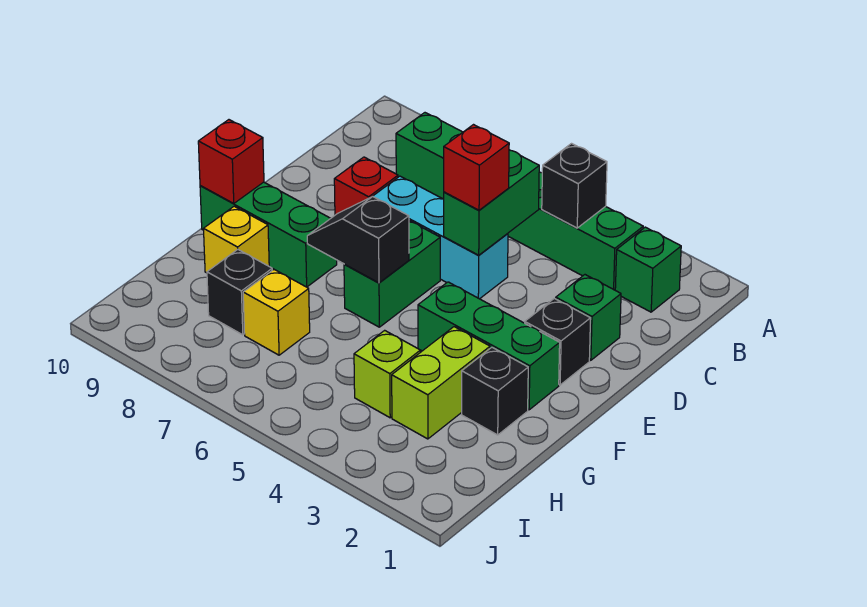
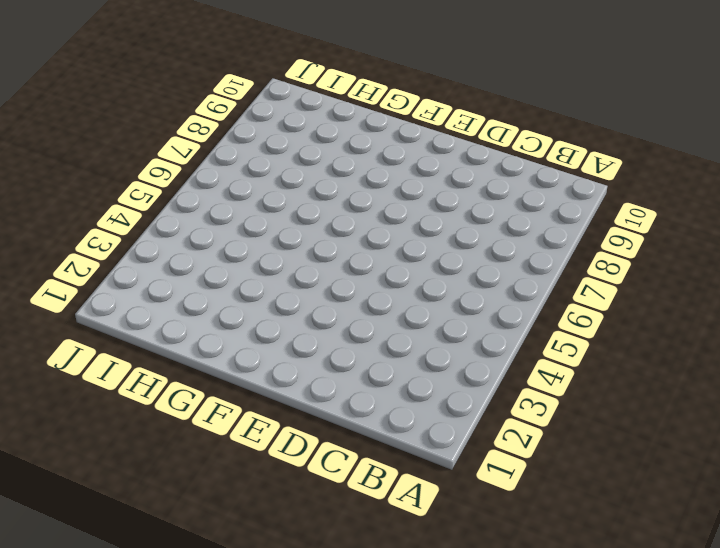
none -> green 1x1 brick [615,227,681,312]
none -> green 1x6 brick [396,113,643,290]
none -> green 1x1 brick [556,275,621,360]

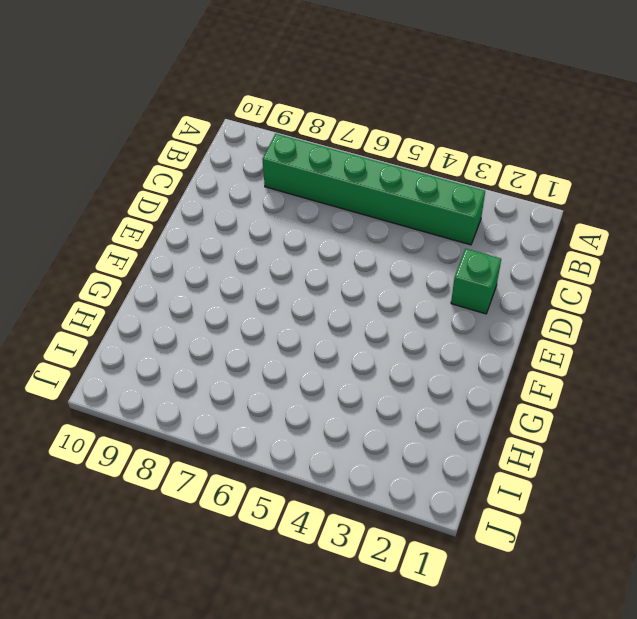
none -> green 1x1 brick [615,227,681,312]
none -> cyan 1x3 brick [373,176,508,299]
none -> red 1x1 brick [334,157,398,215]

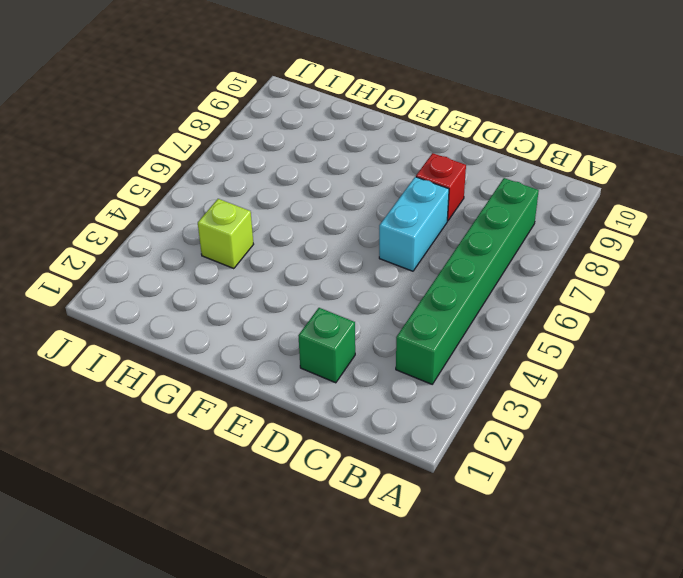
cyan 1x2 brick [379,177,449,271] -> cyan 1x3 brick [373,176,508,299]
none -> green 1x1 brick [615,227,681,312]
none -> black 1x1 brick [525,298,591,385]
none -> green 1x2 brick [344,221,440,327]

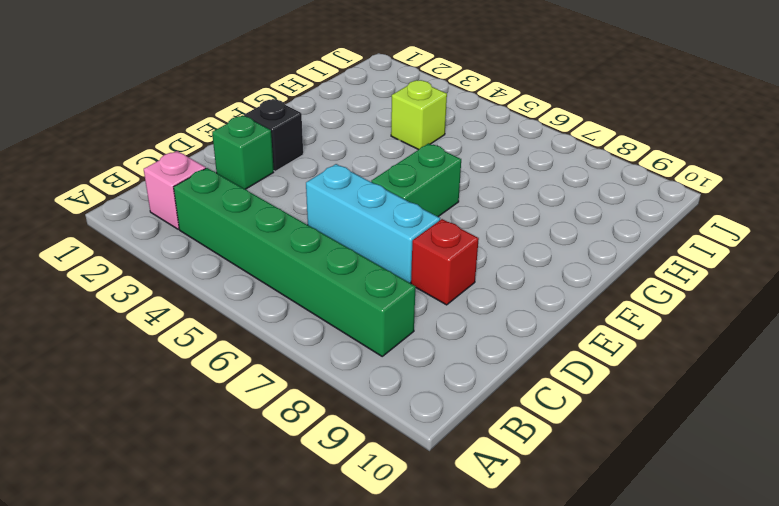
pink 1x1 brick [144,151,206,229] -> green 1x1 brick [615,227,681,312]
none -> green 1x3 brick [418,282,560,410]
none -> green 1x3 brick [200,182,337,287]
none -> black 1x1 brick [462,347,528,435]

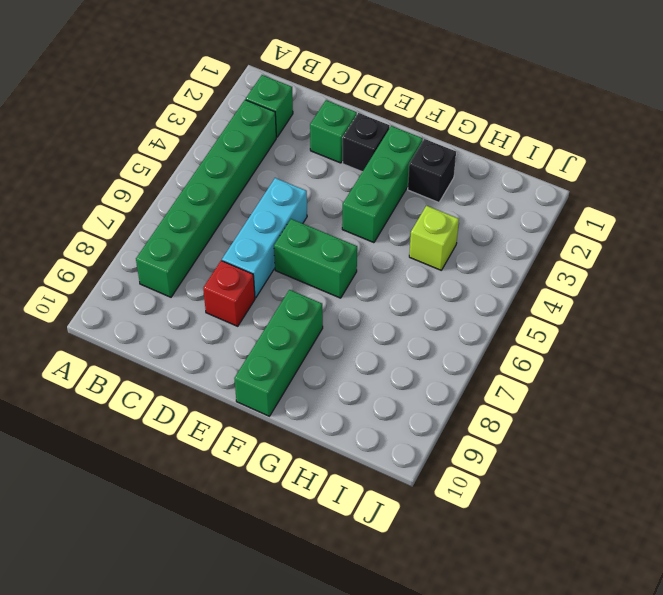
none -> lime 1x2 brick [392,327,490,439]
none -> yellow 1x1 brick [204,206,269,273]
none -> yellow 1x1 brick [243,270,310,355]

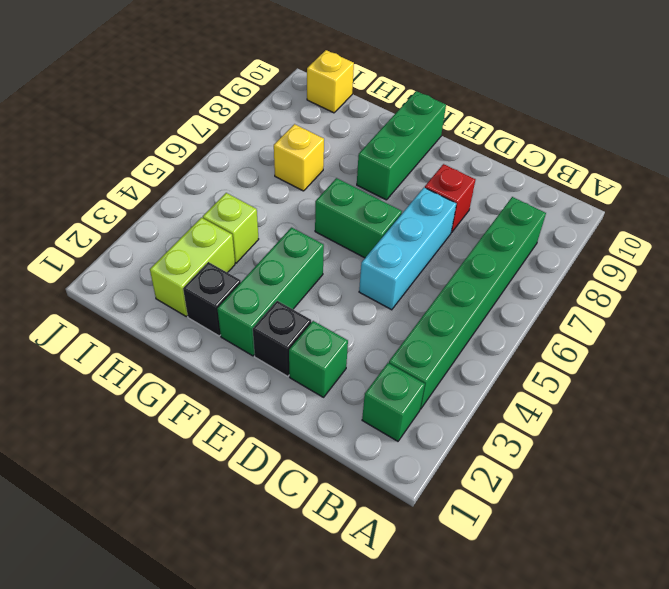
lime 1x2 brick [150,218,235,316] -> lime 1x2 brick turned to [392,327,490,439]
yellow 1x1 brick [307,50,354,113] -> yellow 1x1 brick moved to [204,206,269,273]
none -> black 1x1 brick [207,249,272,335]
none -> black 1x1 brick [542,144,607,228]
none -> green 1x2 brick [444,150,539,255]

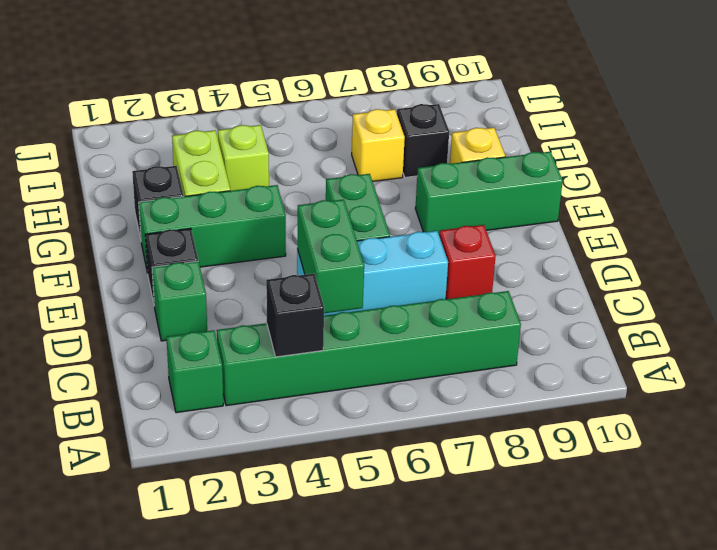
none -> black 1x2 slope [307,196,409,283]
none -> red 1x1 brick [198,120,264,204]
none -> red 1x1 brick [444,125,509,210]

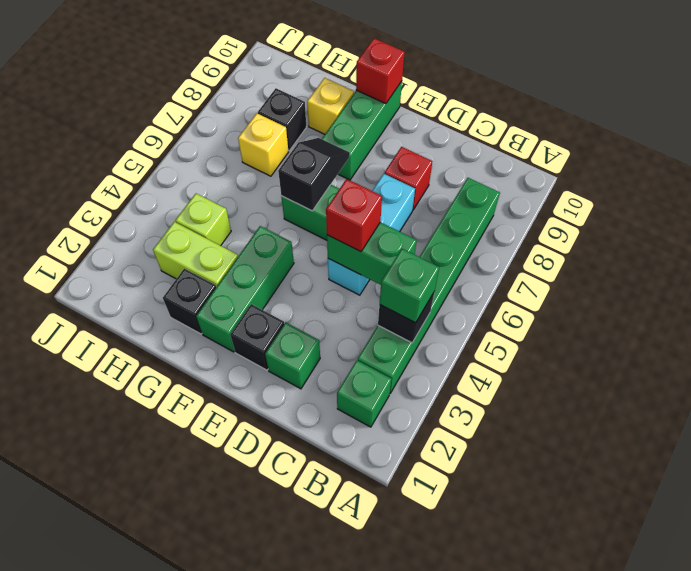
green 1x1 brick [380,249,439,323] -> none

